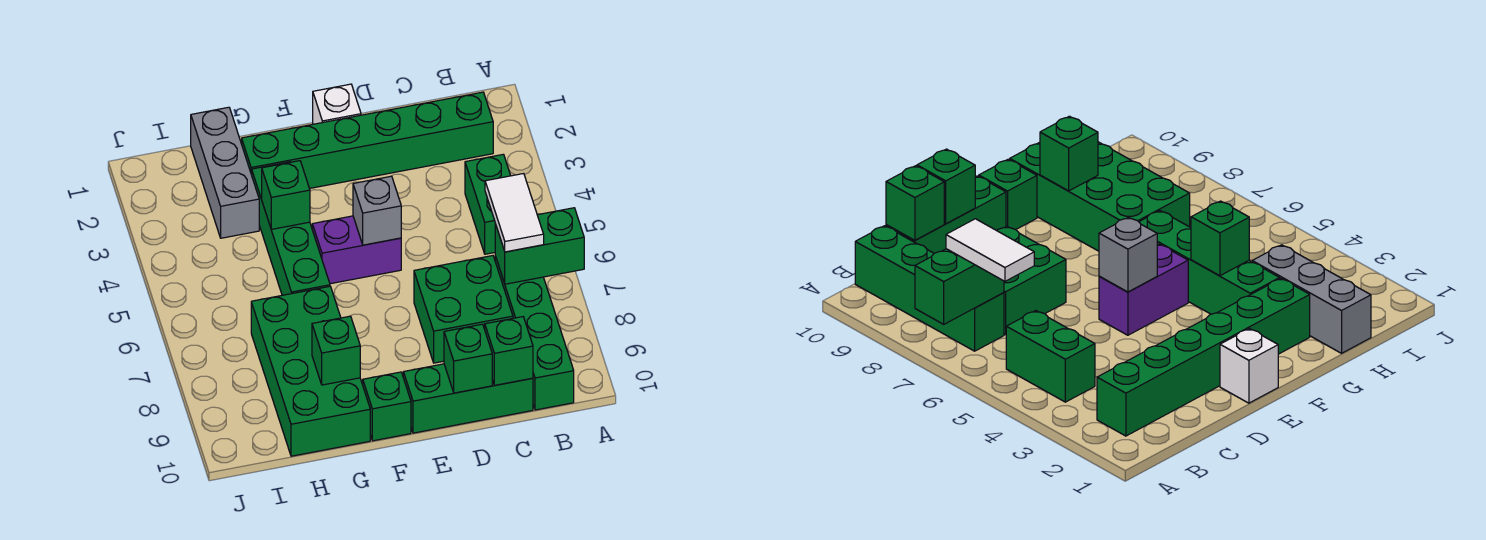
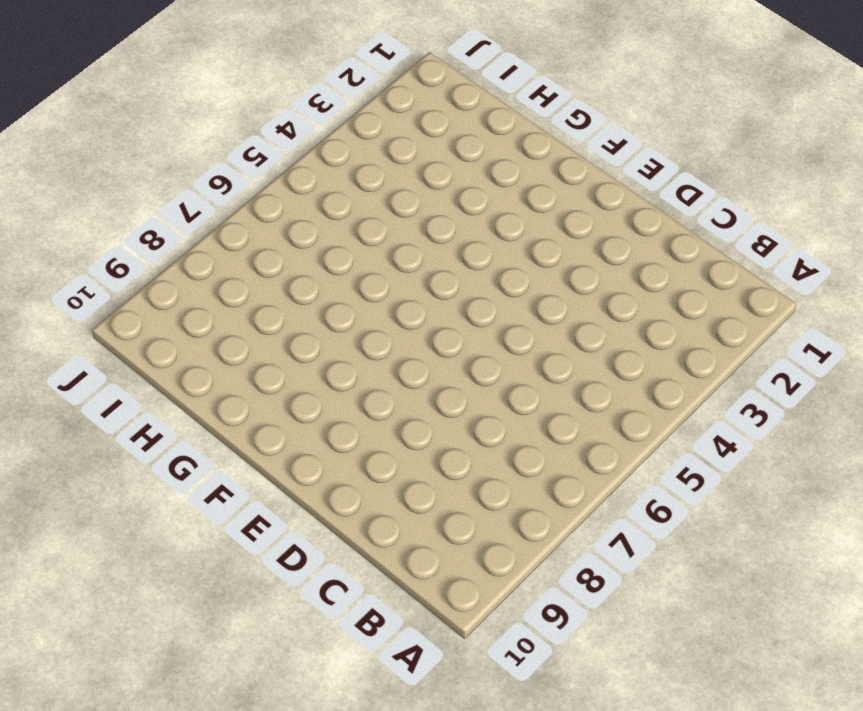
none -> green 1x6 brick [242,92,493,188]
none -> green 1x2 brick [465,154,511,254]
none -> green 1x4 brick [495,256,574,410]

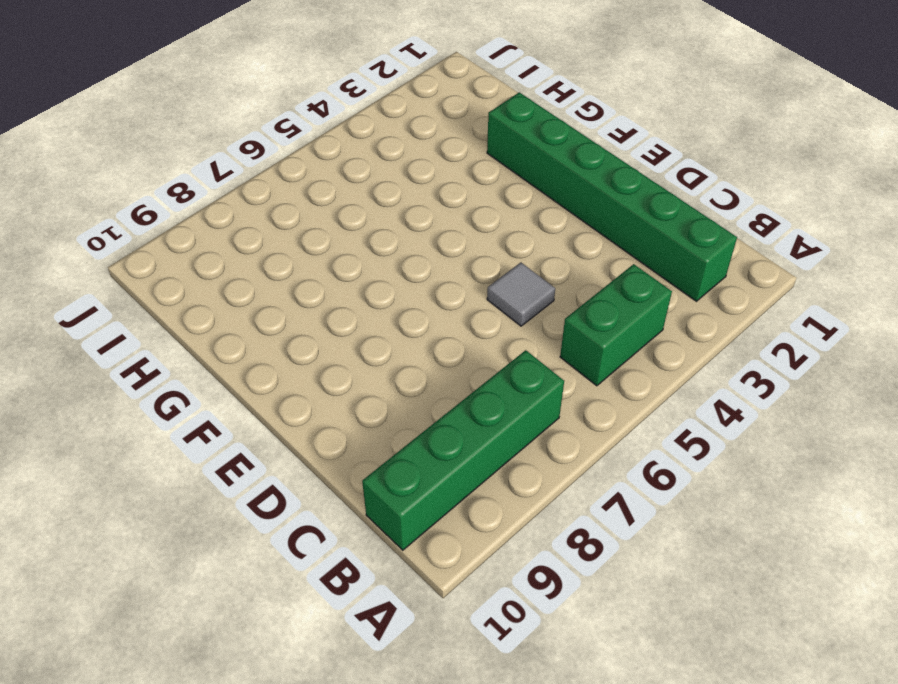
grey 1x1 tile [487,263,555,326] -> none
none -> green 2x2 brick [414,256,513,363]
none -> green 1x3 brick [403,364,533,433]
none -> white 1x1 brick [313,84,361,124]

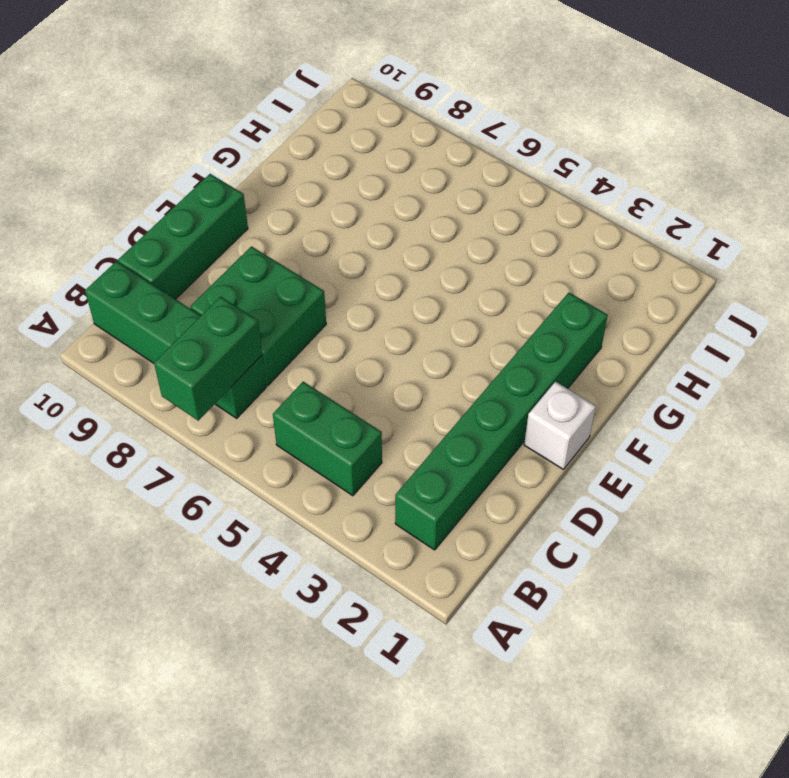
none -> purple 1x2 brick [312,216,401,284]
none -> green 1x1 brick [363,372,411,441]
none -> green 1x4 brick [252,162,330,295]

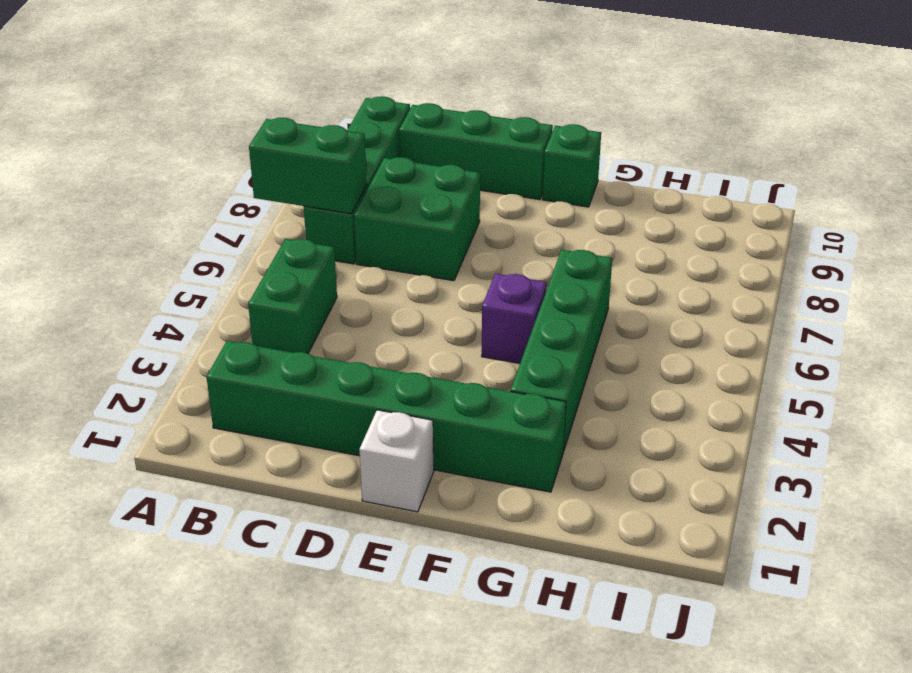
purple 1x1 brick [482,274,547,363] -> purple 1x2 brick [312,216,401,284]
none -> green 2x4 brick [251,286,370,456]
none -> grey 1x3 brick [191,107,259,238]
none -> green 1x1 brick [485,317,533,385]

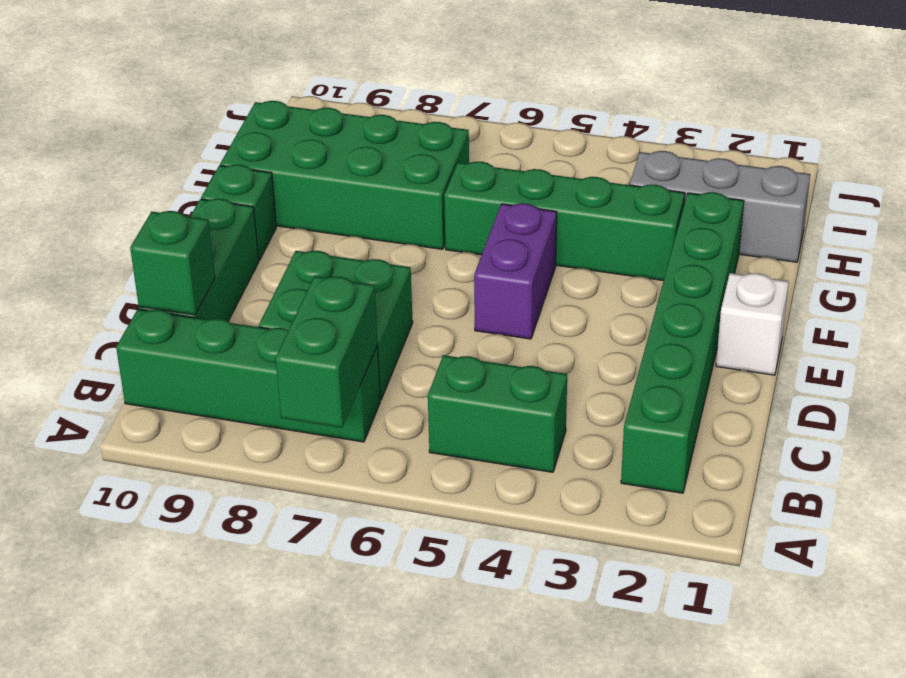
none -> green 1x1 brick [444,324,492,393]
none -> grey 1x1 brick [353,176,401,245]
none -> green 1x1 brick [262,161,310,229]

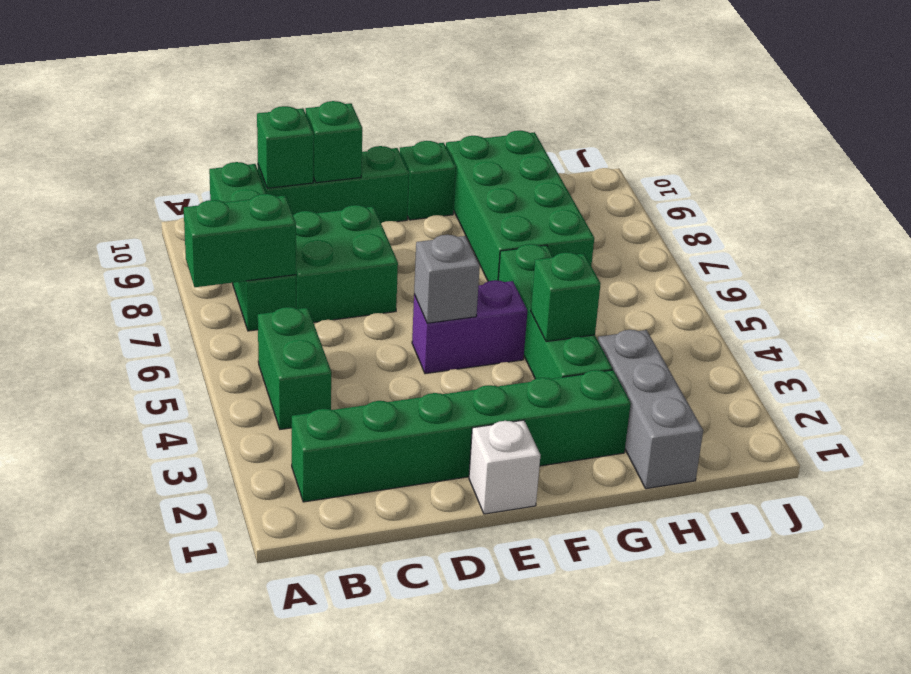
none -> green 1x1 brick [312,316,360,385]
none -> white 1x2 tile [485,174,544,252]

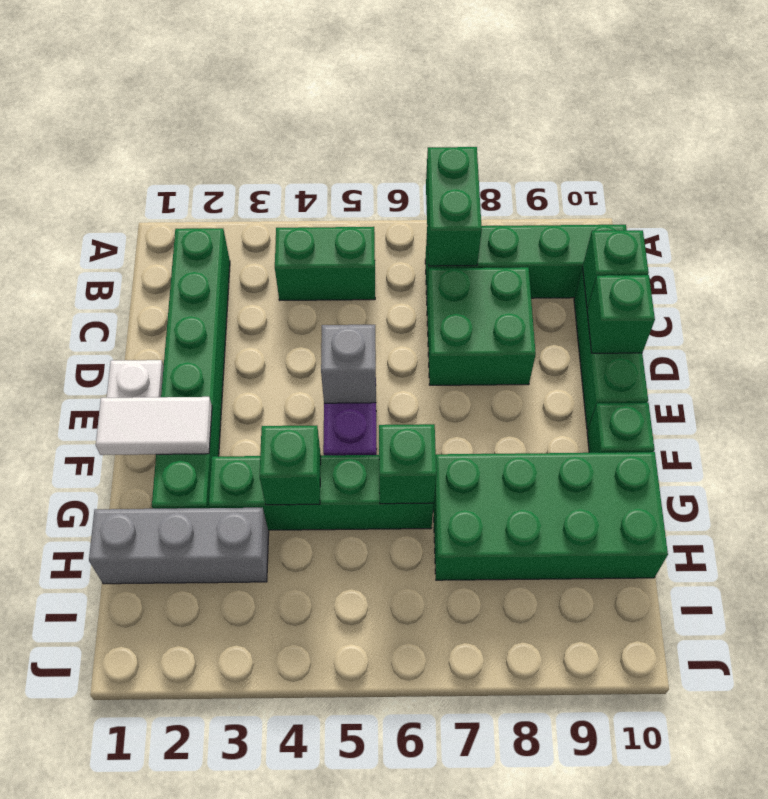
white 1x2 tile [96,397,212,455] -> white 1x2 tile moved to [485,174,544,252]
green 1x1 brick [379,424,436,504] -> green 1x1 brick moved to [312,316,360,385]

